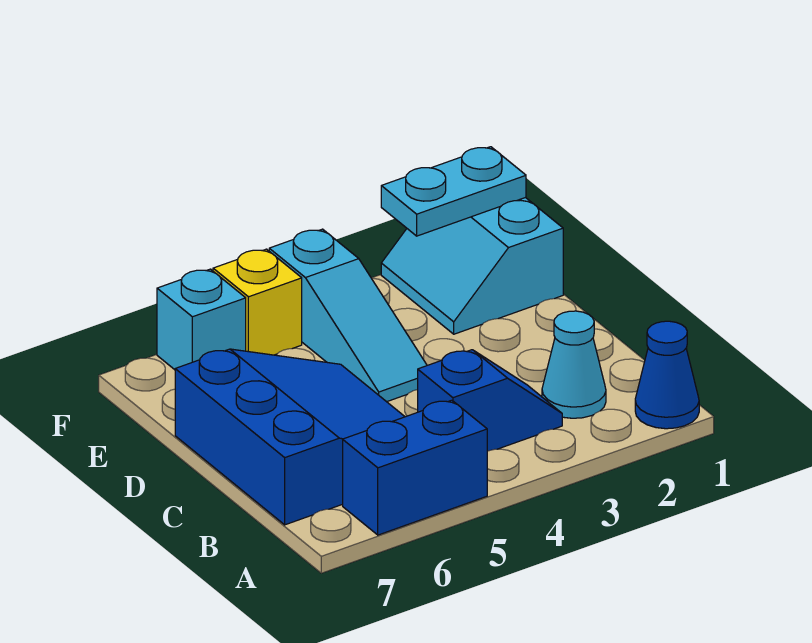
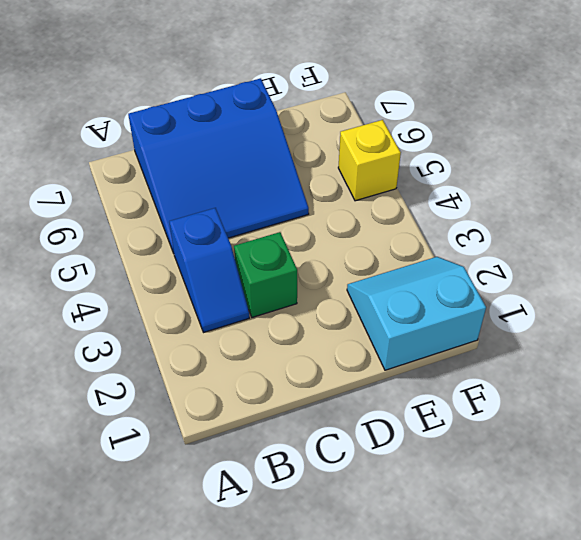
green 1x1 brick [234,232,297,317] -> none
none -> blue 1x1 cone [635,321,699,429]
none -> blue 1x2 brick [343,400,487,535]

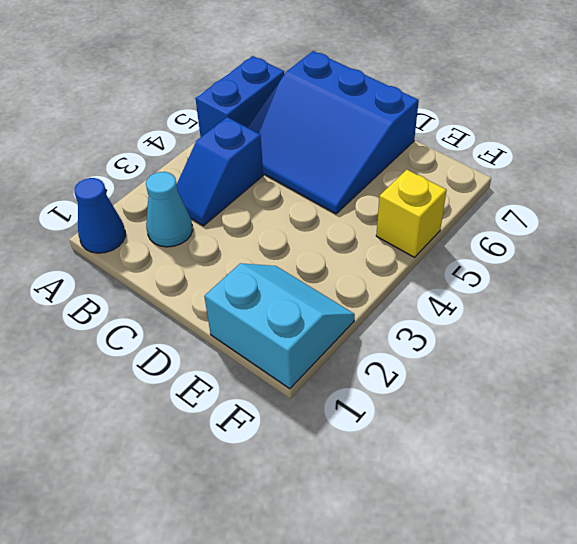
none -> cyan 1x3 slope [269,229,427,402]
none -> cyan 1x1 brick [157,269,246,370]

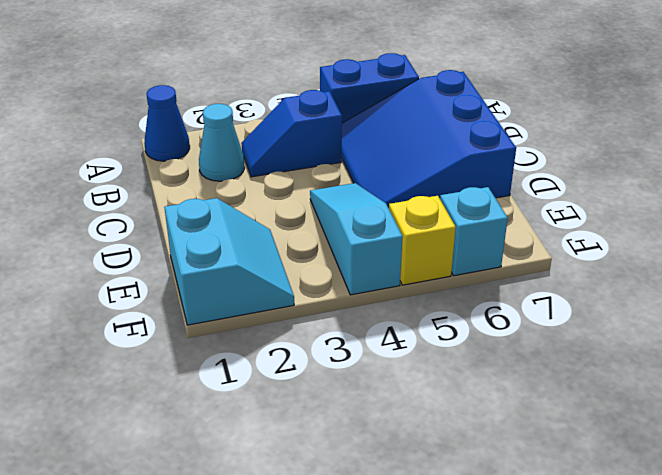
none -> cyan 1x2 plate [381,147,526,236]

